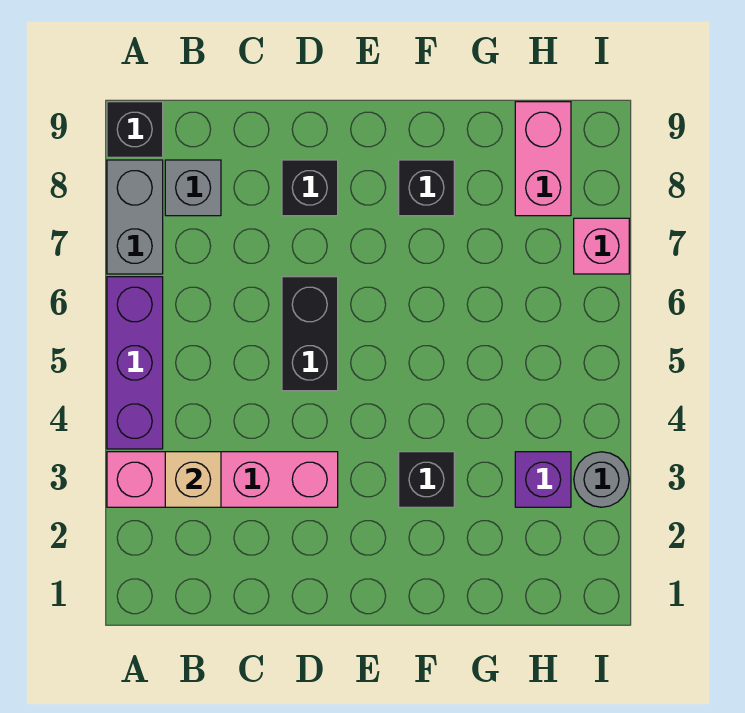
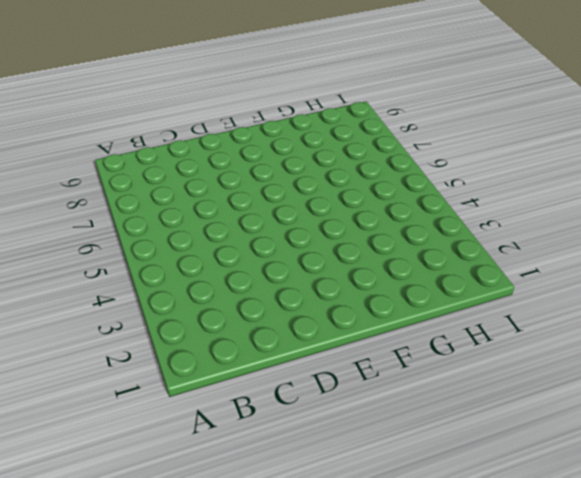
none -> pink 1x4 brick [107,452,338,507]
none -> purple 1x3 brick [107,277,163,449]
none -> grey 1x2 brick [107,160,163,274]

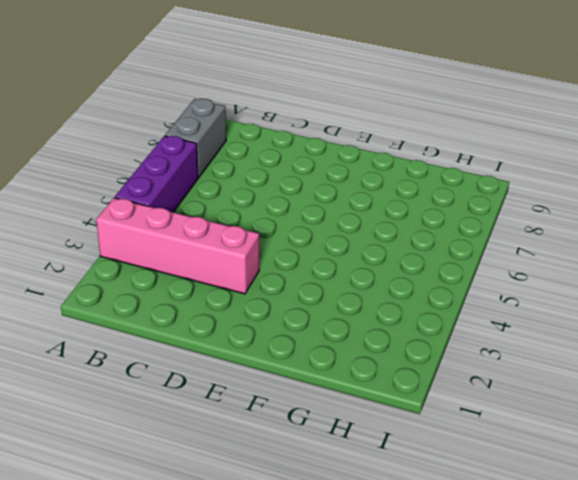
none -> black 1x1 brick [107,102,163,157]
none -> grey 1x1 brick [165,160,221,216]
none -> black 1x2 brick [282,277,338,391]

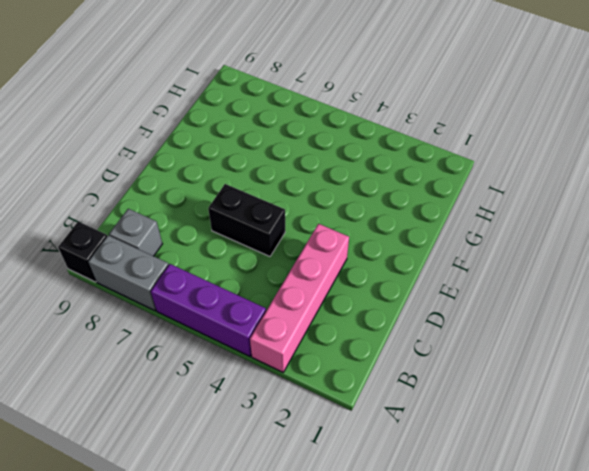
none -> black 1x1 brick [282,160,338,216]
none -> black 1x1 brick [399,452,454,507]
none -> black 1x1 brick [399,160,454,216]

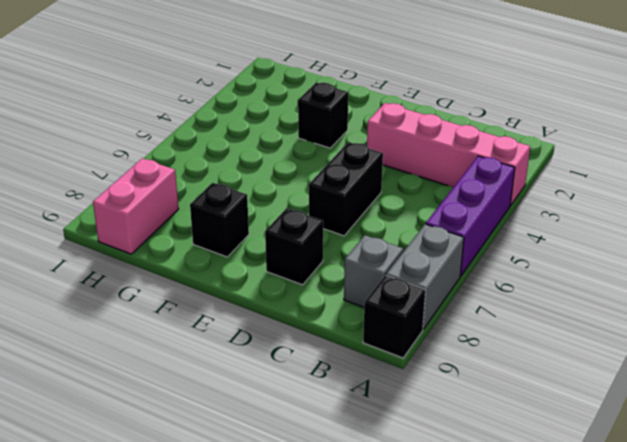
none -> purple 1x1 brick [515,452,571,507]
none -> grey 1x1 round brick [574,452,629,507]
none -> pink 1x1 brick [574,218,629,274]

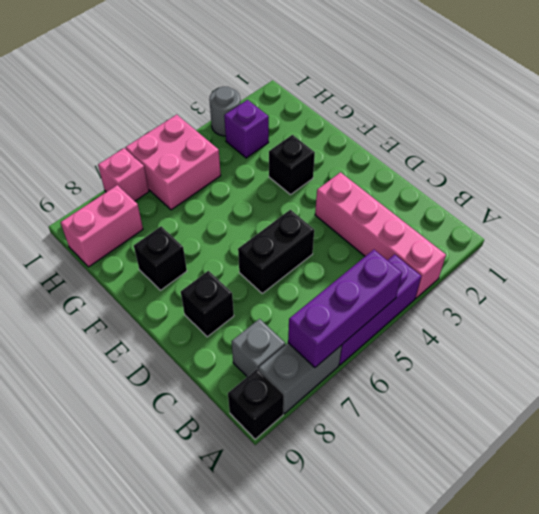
purple 1x3 brick [288,250,402,367] -> none
pink 2x2 brick [126,115,221,210] -> none
none -> tan 1x1 brick [165,452,221,507]

